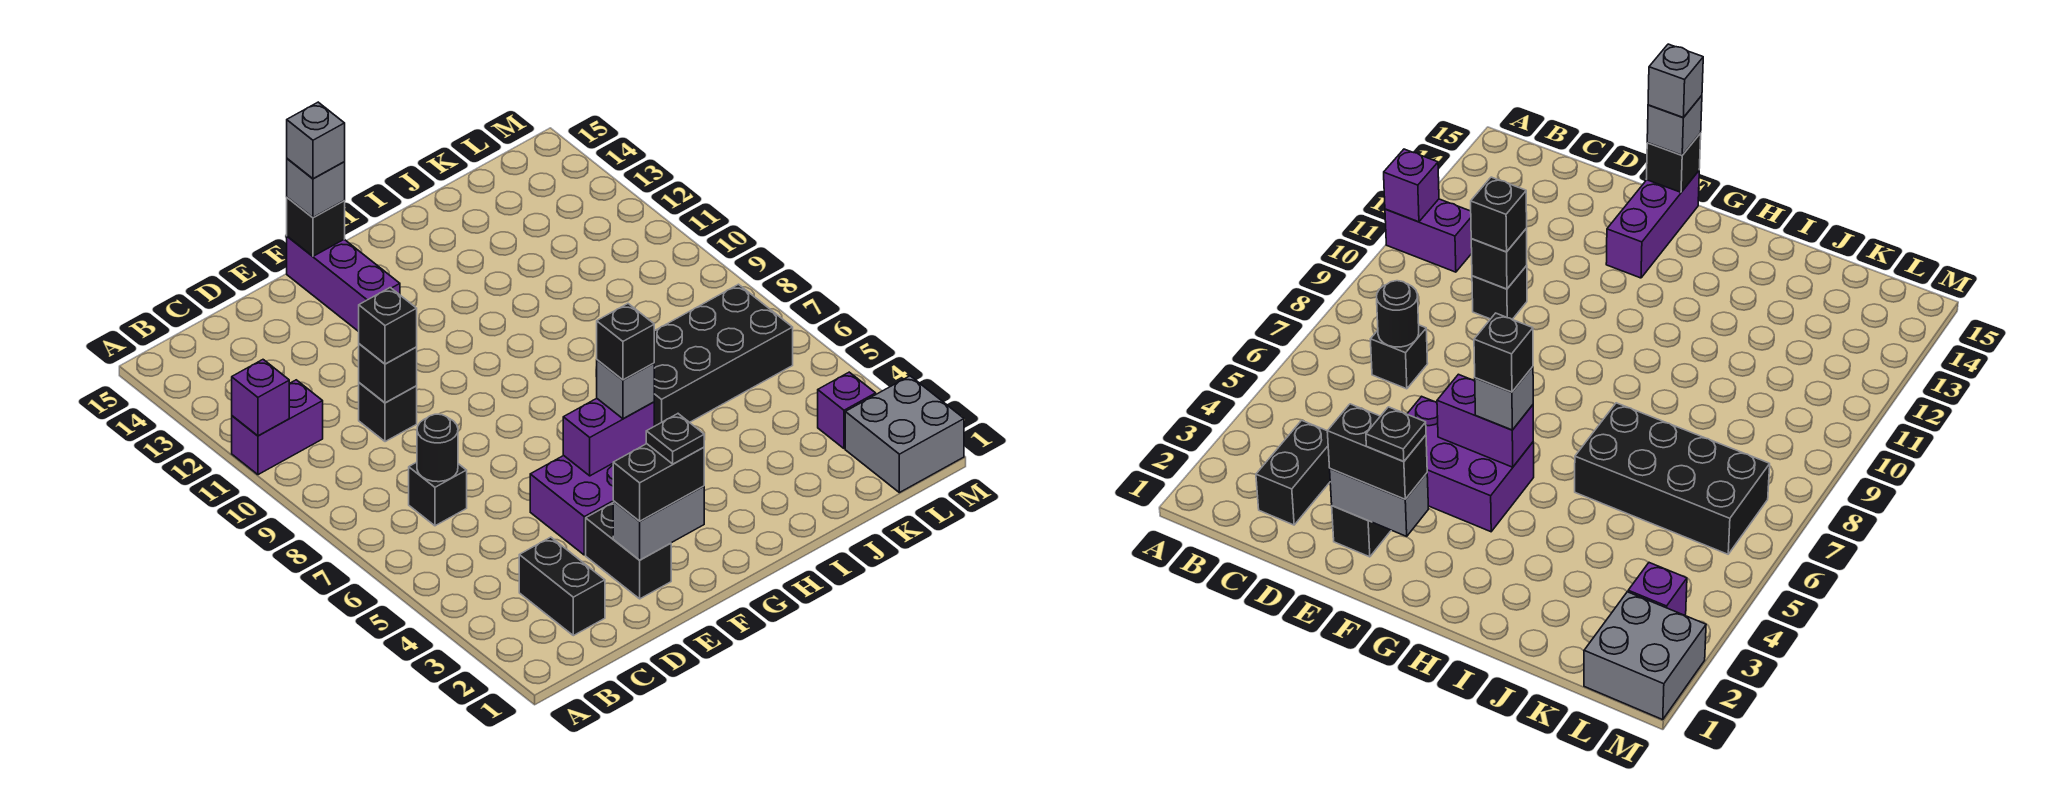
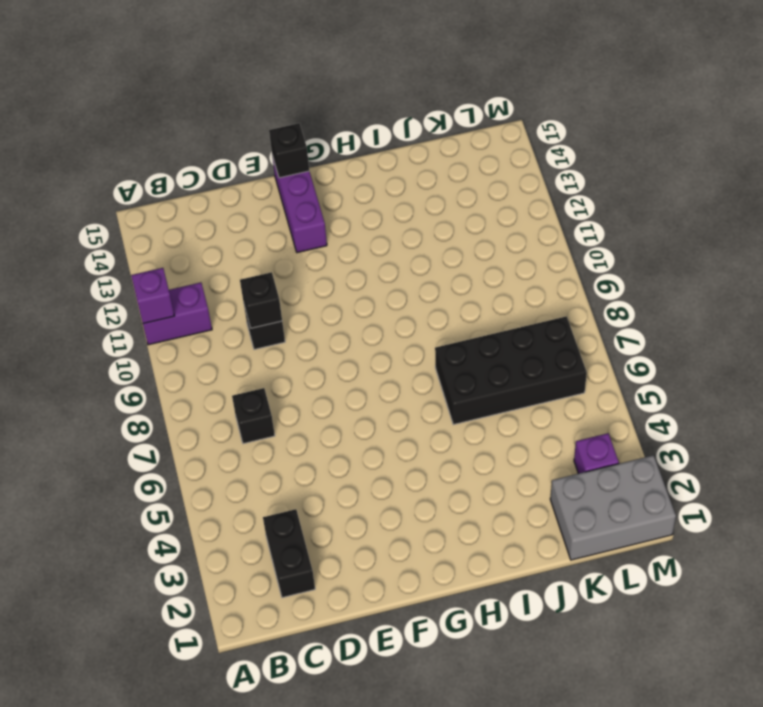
grey 2x3 brick [550,455,676,560] -> grey 2x2 brick [845,376,964,493]
none -> black 1x2 brick [586,503,671,599]
none -> purple 2x3 brick [530,456,613,555]
none -> black 1x1 round brick [417,414,458,482]

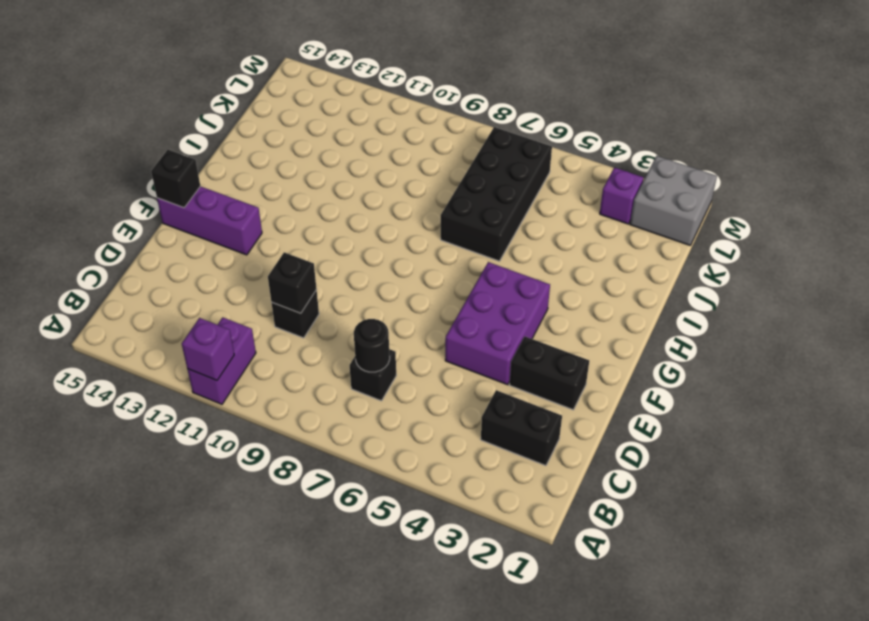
none -> grey 1x2 brick [613,486,704,560]
none -> purple 1x2 brick [563,398,654,476]
none -> black 1x1 brick [359,288,417,364]

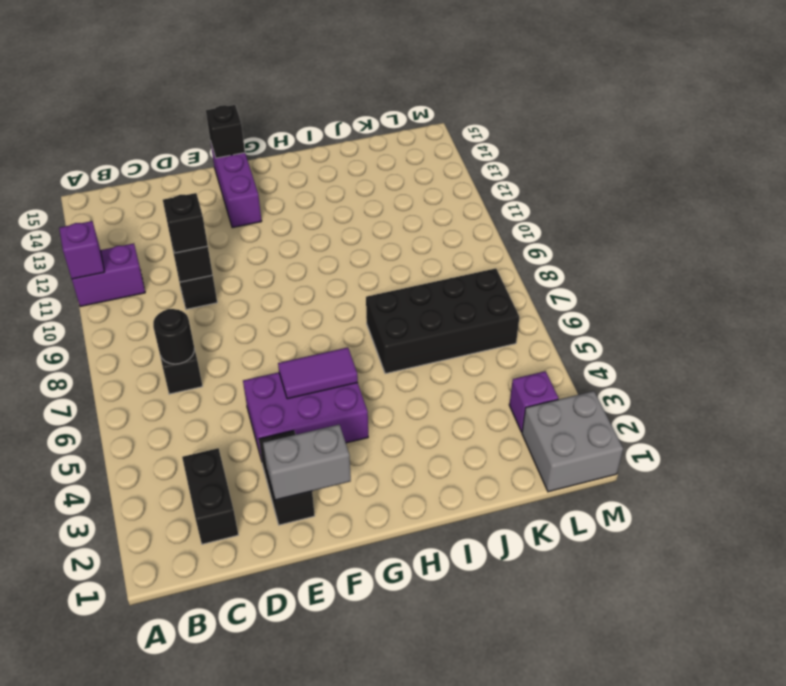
purple 1x2 tile [278,347,358,399] -> purple 1x2 brick [563,398,654,476]
none -> black 1x2 brick [613,444,704,521]
none -> grey 1x1 brick [287,159,345,218]
none -> grey 1x1 brick [597,360,654,419]

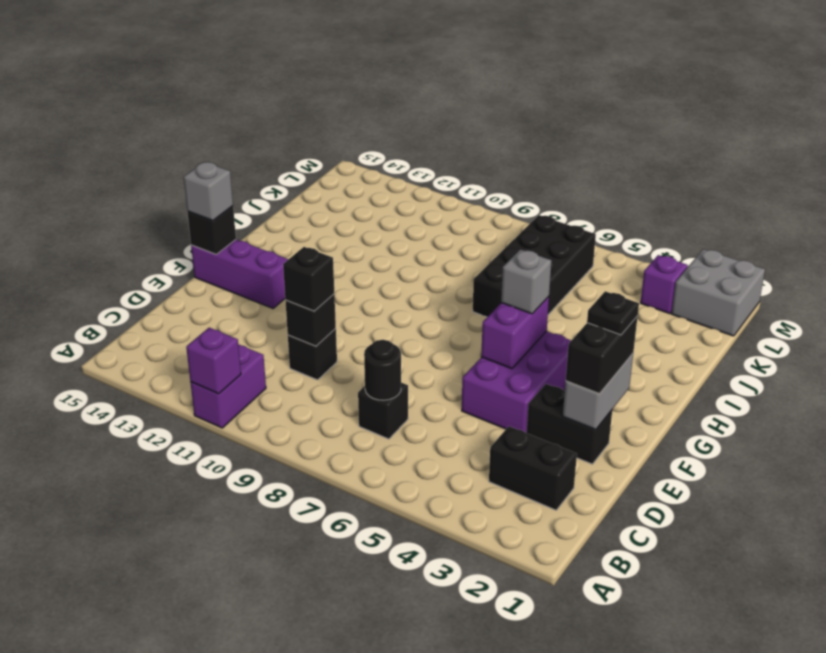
none -> grey 1x1 brick [287,102,345,179]
none -> black 1x1 brick [597,304,654,380]

